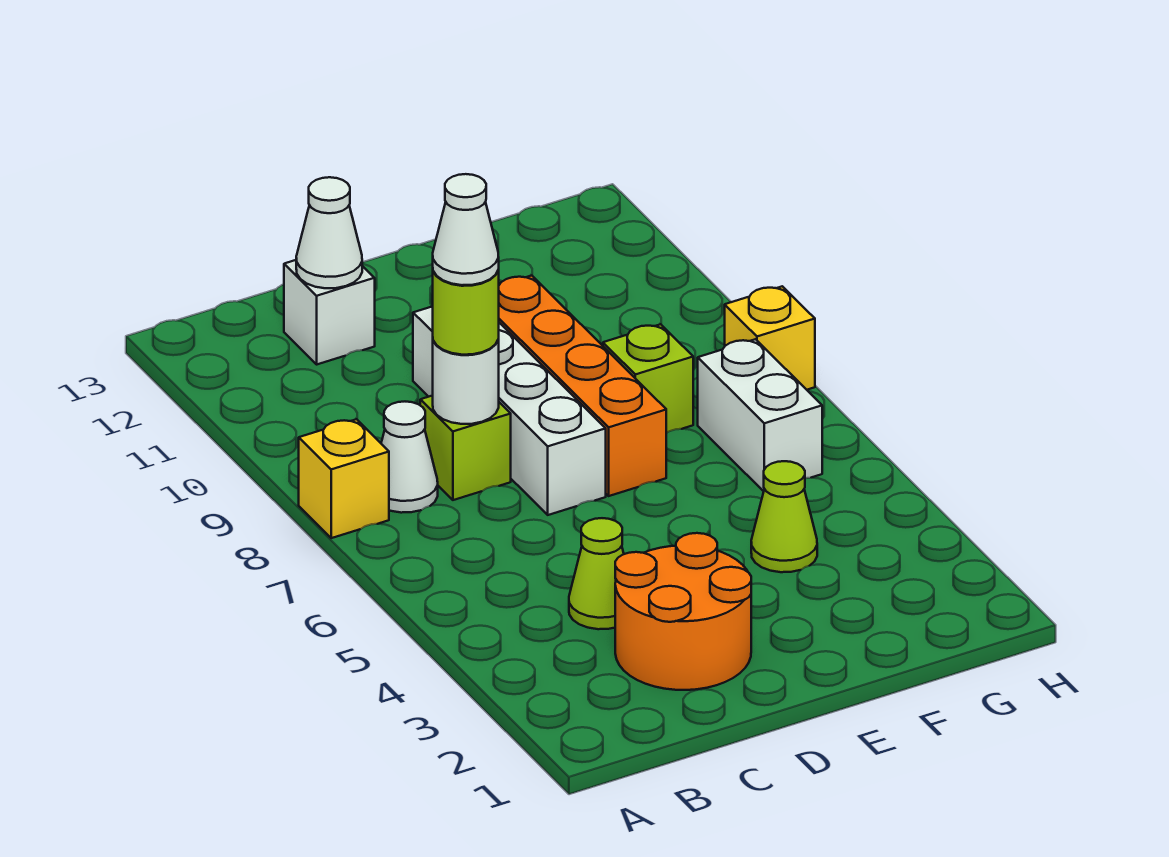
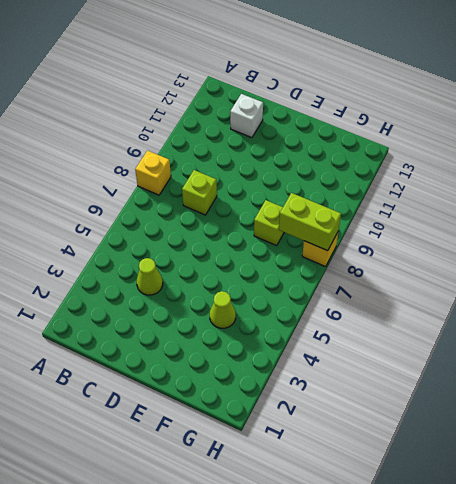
lime 1x2 brick [279,193,341,251] -> none
none -> white 1x1 cone [381,402,438,513]
none -> orange 2x2 round brick [615,533,751,690]
none -> white 1x4 brick [413,306,606,515]

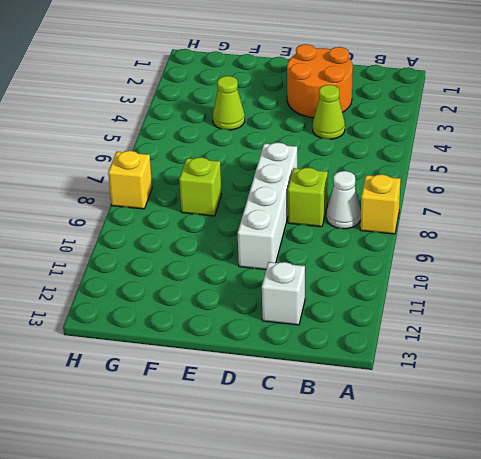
none -> orange 1x4 brick [499,276,666,496]
none -> white 1x2 brick [698,339,822,491]
none -> white 1x1 round brick [433,340,499,424]

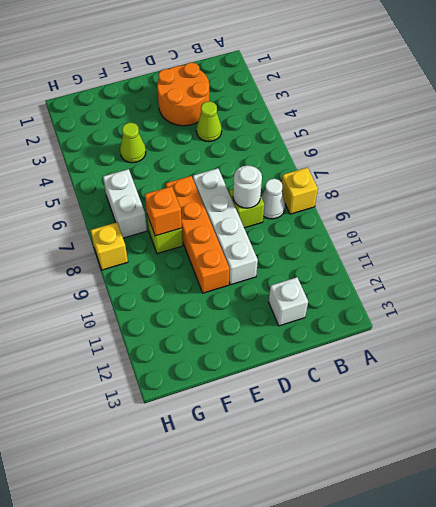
orange 1x1 brick [145,186,182,236] -> none
none -> white 1x1 cone [296,177,362,288]
none -> lime 1x1 round brick [433,269,499,355]
none -> white 1x1 cone [433,174,499,285]

